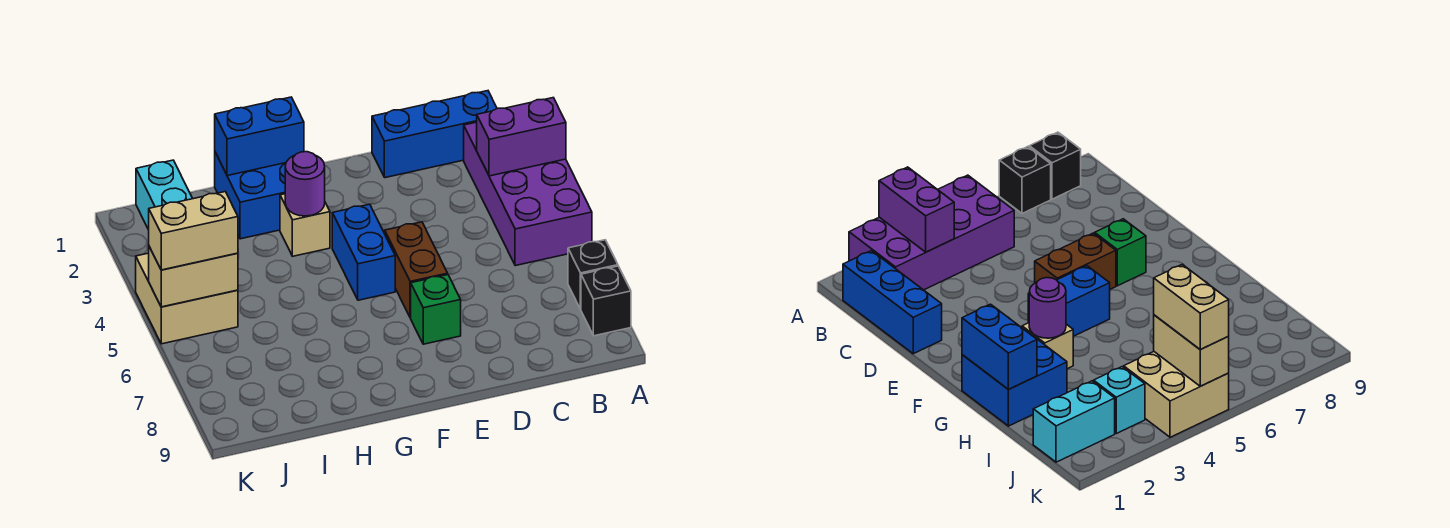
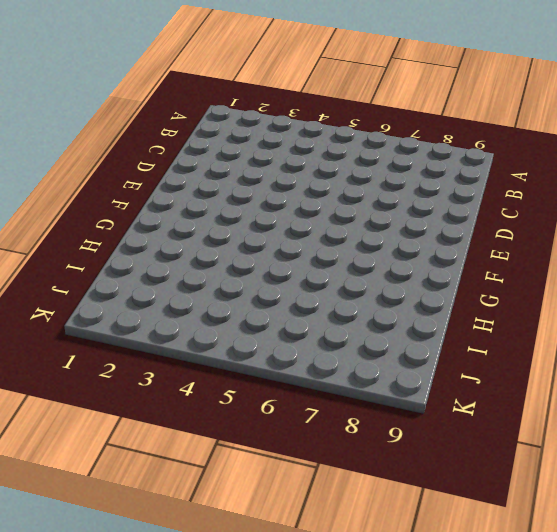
none -> purple 2x4 brick [464,122,592,266]
none -> black 1x1 brick [568,240,618,309]
none -> black 1x1 brick [581,266,631,336]

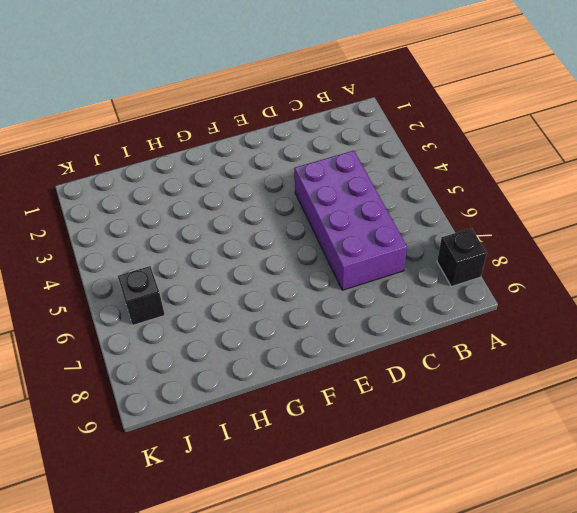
purple 2x4 brick [294,151,407,290] -> purple 2x4 brick moved to [464,122,592,266]
black 1x1 brick [118,266,165,325] -> black 1x1 brick moved to [568,240,618,309]
none -> blue 1x3 brick [372,91,497,178]
none -> brown 1x2 brick [385,222,448,318]
none -> green 1x1 brick [411,275,461,344]

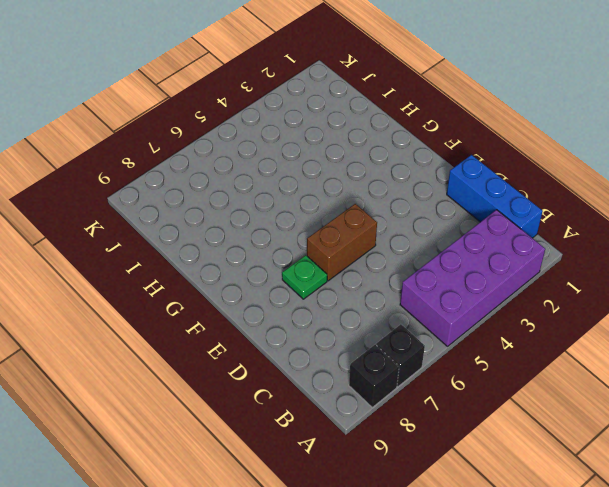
green 1x1 plate [282,255,327,299] -> green 1x1 brick [411,275,461,344]
none -> blue 1x2 brick [332,204,395,300]
none -> blue 2x2 brick [215,152,286,239]
none -> tan 1x1 brick [280,194,330,256]

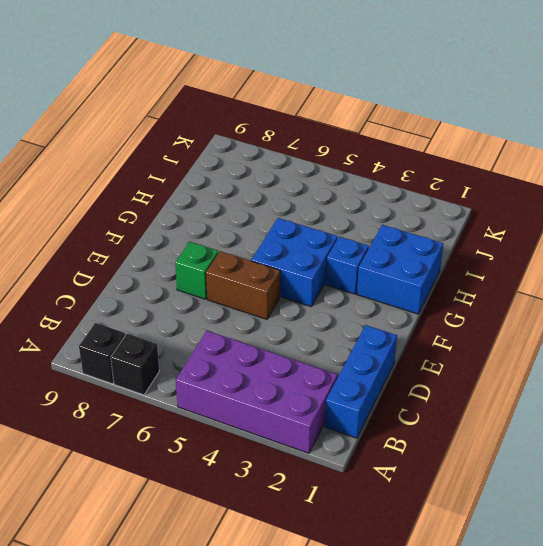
blue 2x2 brick [251,218,337,307] -> blue 1x2 brick [332,204,395,300]
blue 1x1 brick [326,237,369,294] -> tan 1x1 brick [280,194,330,256]
none -> cyan 1x2 brick [136,160,193,230]
none -> cyan 1x1 brick [1094,367,1145,433]
none -> tan 2x2 brick [136,253,238,344]

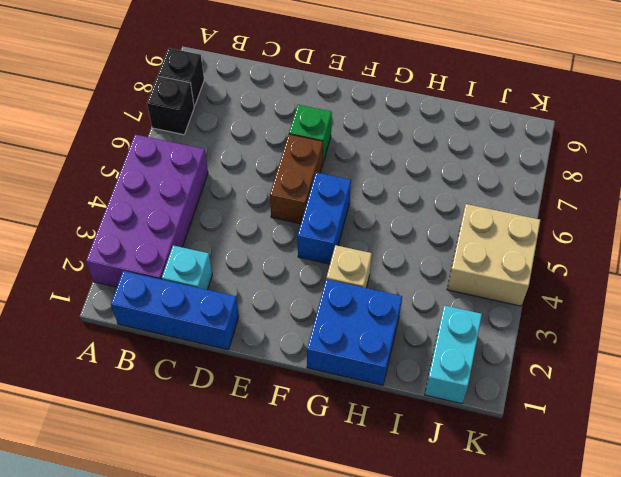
cyan 1x1 brick [162,245,212,290] -> cyan 1x1 brick moved to [1094,367,1145,433]
none -> purple 1x2 brick [477,98,566,176]
none -> blue 1x2 brick [215,97,304,176]
none -> purple 1x1 round brick [285,152,325,216]

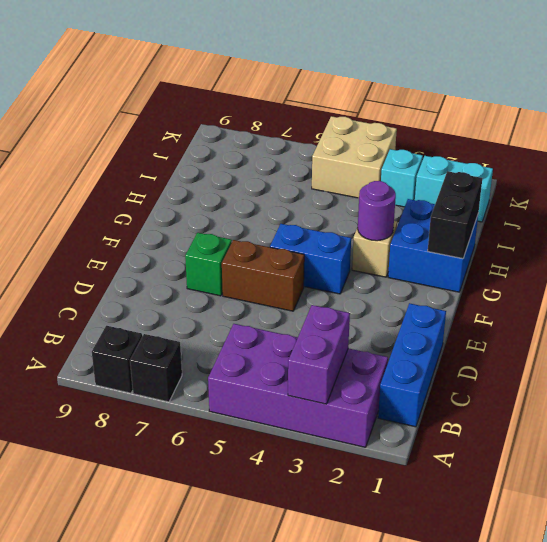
black 1x2 brick [428,171,482,259] -> blue 1x2 brick [215,97,304,176]
none -> tan 1x2 brick [149,247,238,307]
none -> tan 1x2 brick [149,192,238,270]

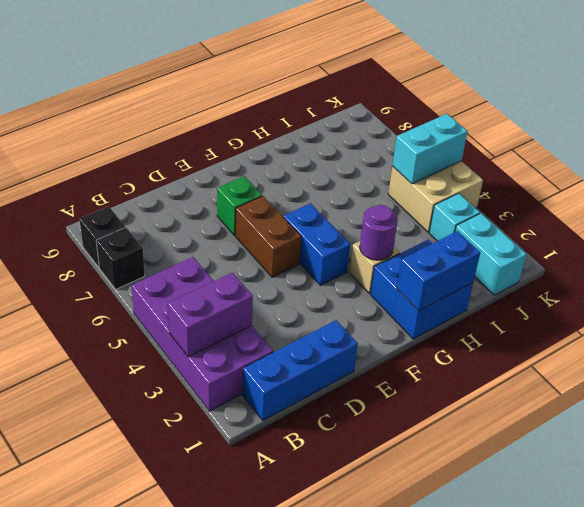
cyan 1x2 brick [392,114,468,184] -> tan 1x2 brick [149,247,238,307]
none -> tan 1x2 brick [149,192,238,270]

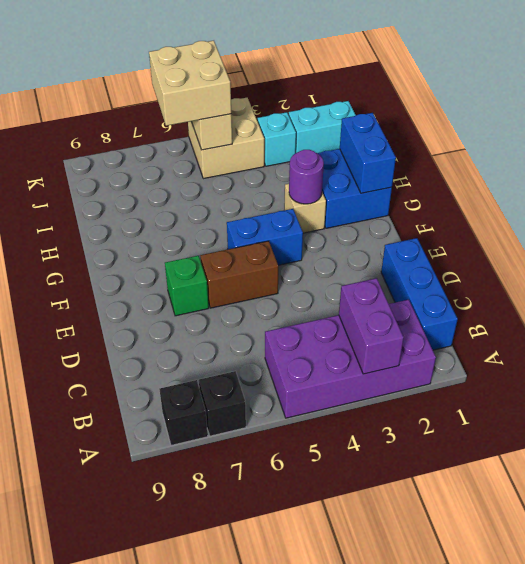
tan 2x2 brick [149,41,231,126] -> tan 1x2 brick [149,192,238,270]

